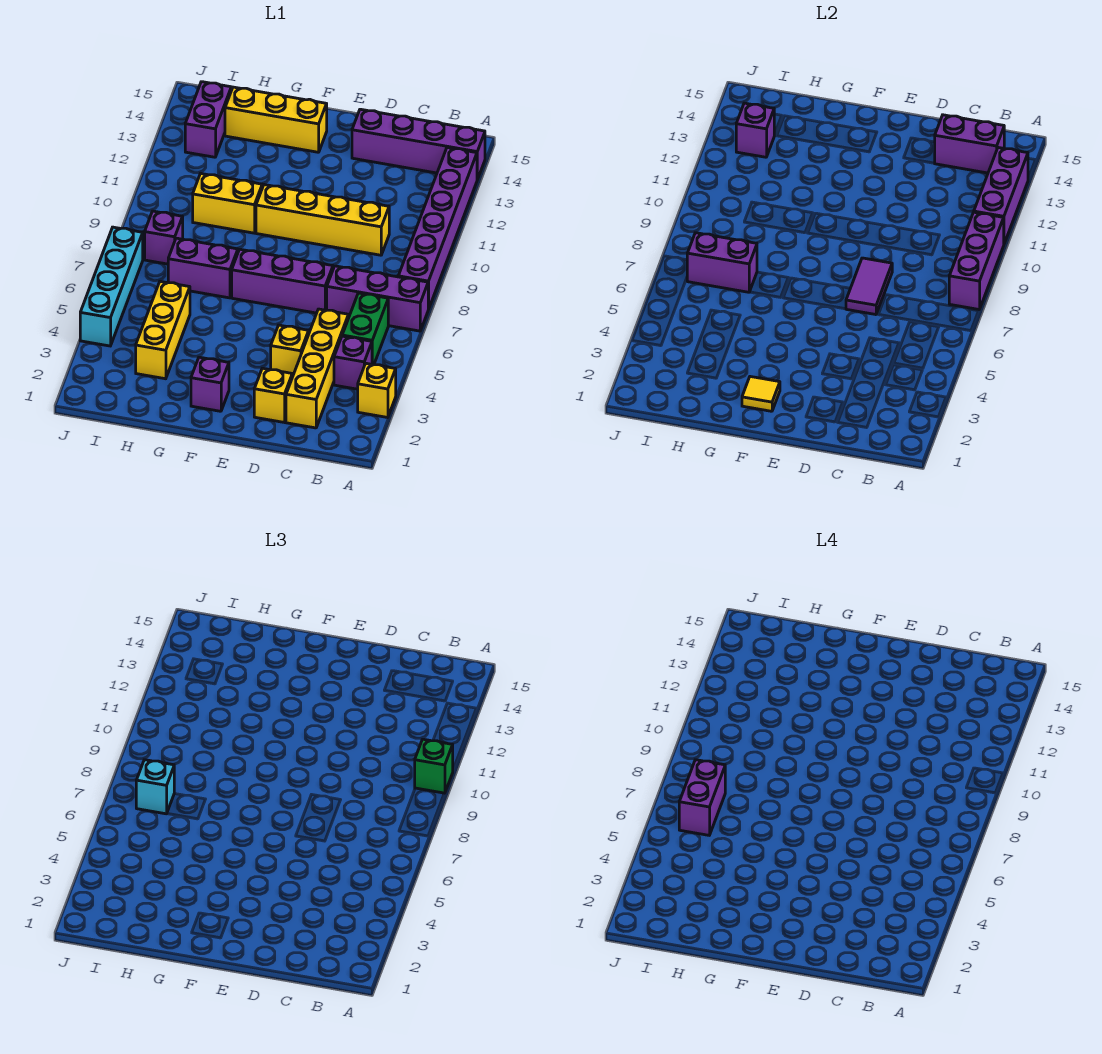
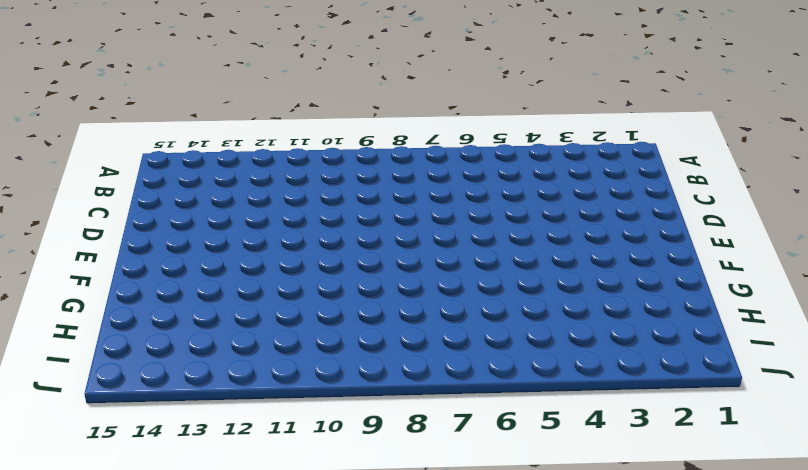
none -> yellow 1x1 brick [358,363,396,418]
none -> purple 1x3 brick [327,266,428,331]
none -> purple 1x6 brick [398,148,477,309]

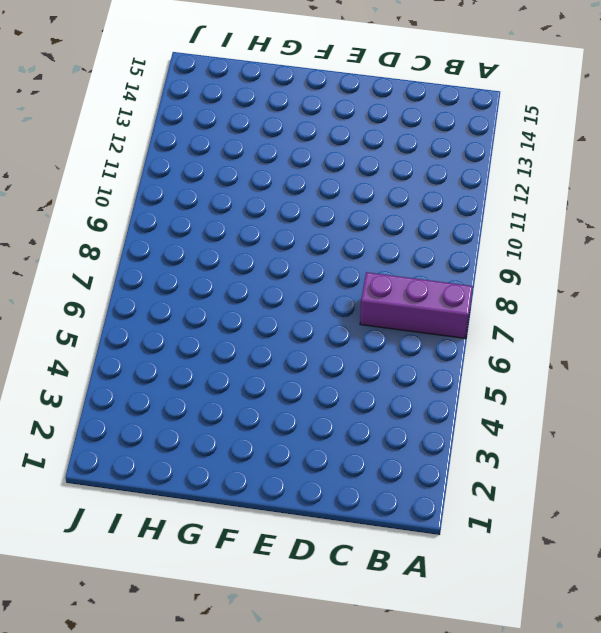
none -> yellow 1x1 brick [358,363,396,418]
none -> purple 1x6 brick [398,148,477,309]
none -> purple 1x4 brick [352,109,485,180]

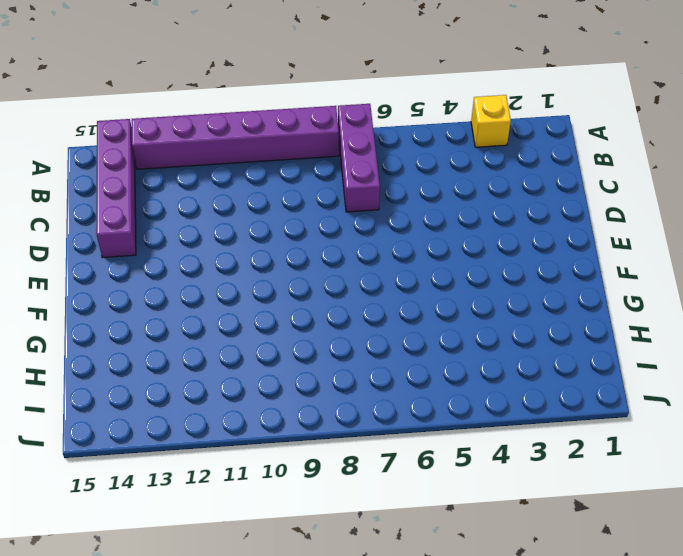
none -> purple 1x1 brick [334,336,372,389]
none -> green 1x2 brick [342,293,388,365]
none -> yellow 1x4 brick [286,309,348,428]

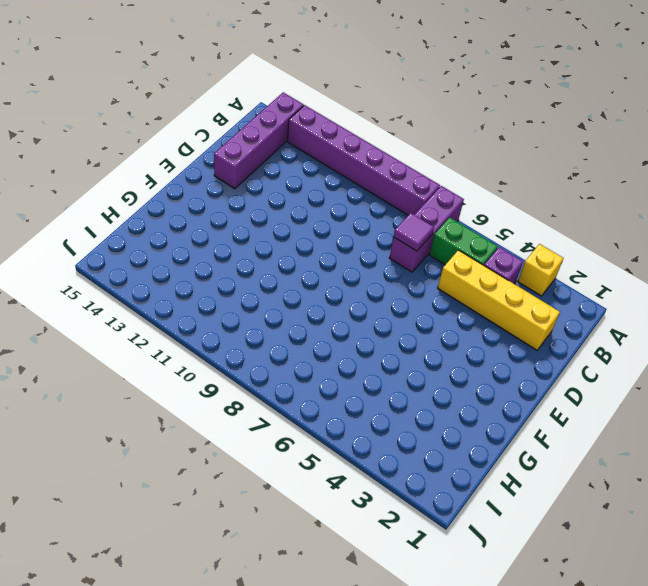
purple 1x1 tile [393,213,434,251] -> none
none -> yellow 1x4 brick [256,185,389,255]
none -> yellow 1x1 brick [254,368,292,422]
none -> yellow 1x1 brick [271,325,309,377]

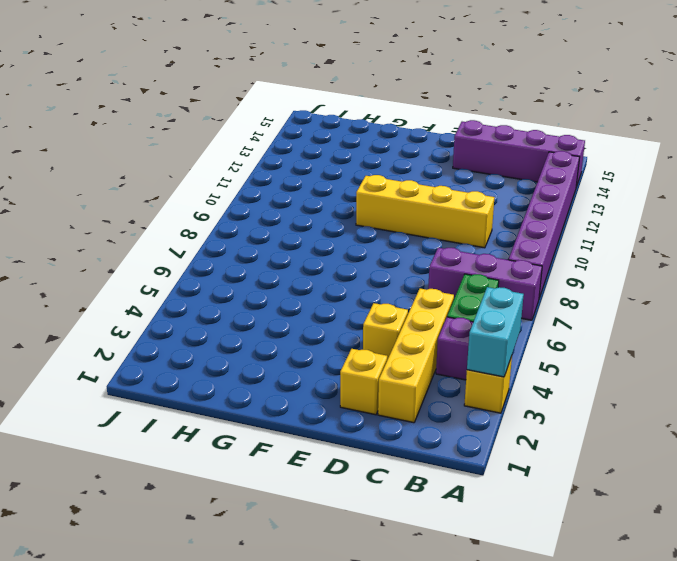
cyan 1x2 brick [467,287,524,377] -> none
none -> purple 1x3 brick [232,249,333,313]
none -> purple 1x1 brick [191,357,229,411]
none -> yellow 1x3 brick [225,87,327,152]

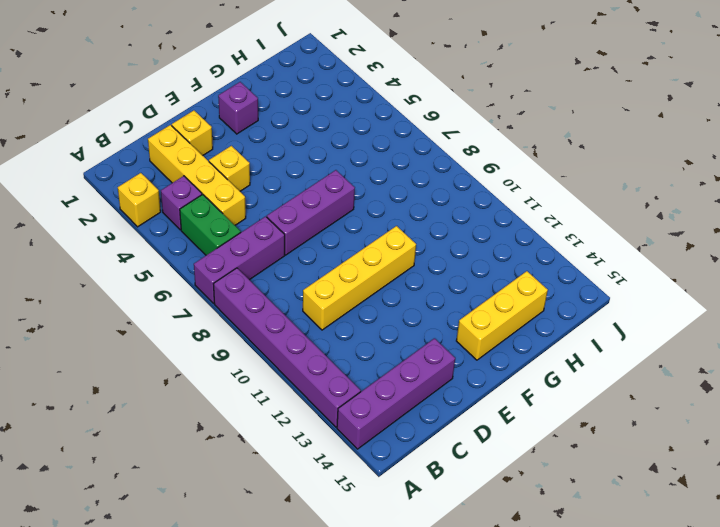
none -> purple 1x2 brick [168,238,238,298]
none -> yellow 1x2 brick [193,174,262,233]
none -> yellow 1x3 brick [136,281,190,379]

